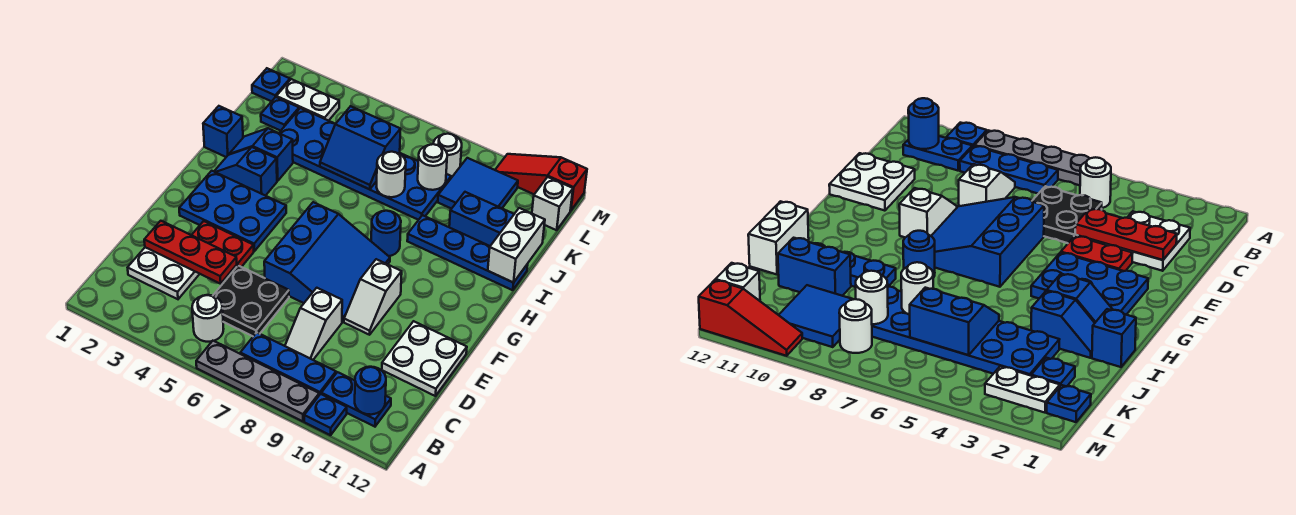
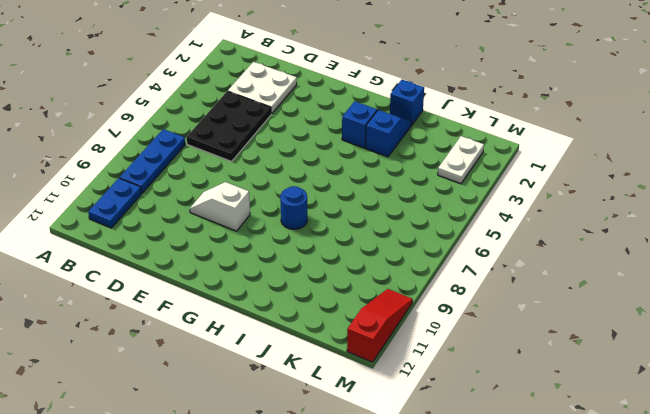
black 2x3 plate [186,91,271,161] -> black 2x2 plate [213,266,289,336]
none -> grey 1x4 plate [196,341,319,421]
none -> blue 1x1 plate [304,394,347,435]
none -> white 1x1 round brick [192,295,223,342]
none -> white 1x2 slope [285,288,342,360]

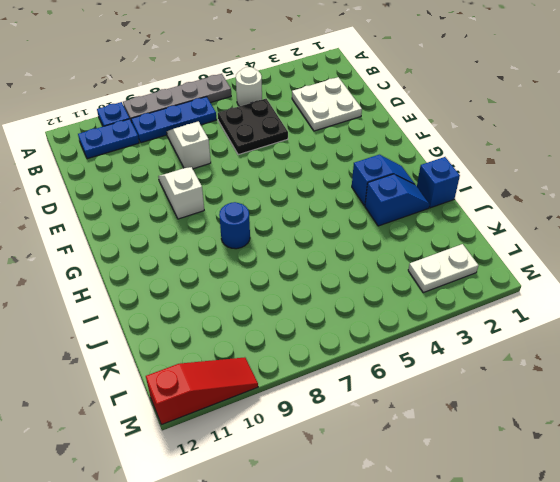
none -> white 2x2 plate [382,321,467,396]
none -> red 1x2 plate [192,221,254,270]
none -> blue 3x3 slope [264,202,390,322]
none -> blue 2x3 plate [179,171,286,251]

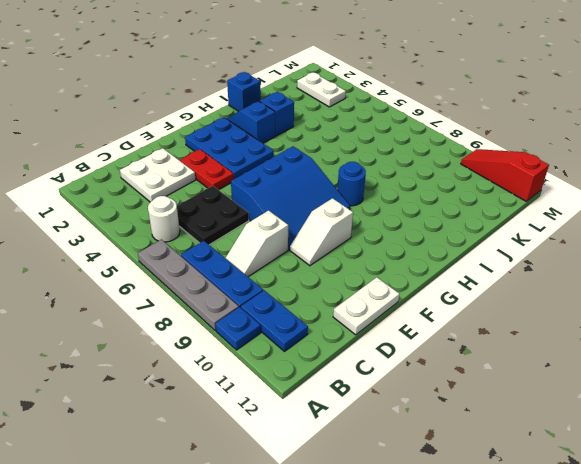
white 1x2 plate [333,277,400,335] -> white 2x2 plate [382,321,467,396]
none -> blue 1x4 plate [407,215,528,290]
none -> blue 2x6 plate [279,108,451,220]
none -> blue 1x2 brick [449,192,514,246]
none -> blue 1x1 plate [261,97,299,131]

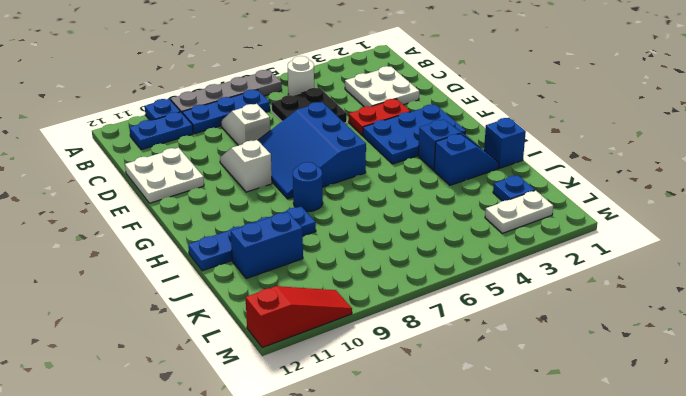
none -> blue 2x6 plate [279,108,451,220]
none -> blue 2x2 tile [438,158,518,209]
none -> blue 1x1 plate [252,68,290,101]
none -> white 1x1 round brick [434,134,462,178]

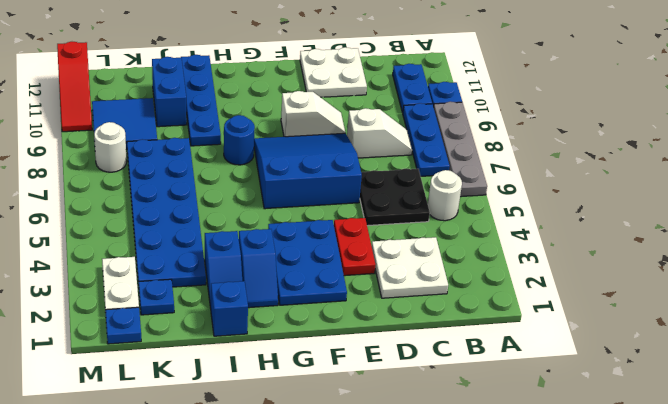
none -> white 1x1 brick [532,177,573,230]
none -> blue 1x1 round brick [355,367,386,415]
none -> red 1x3 plate [144,221,237,284]
none -> white 1x2 brick [488,208,545,283]

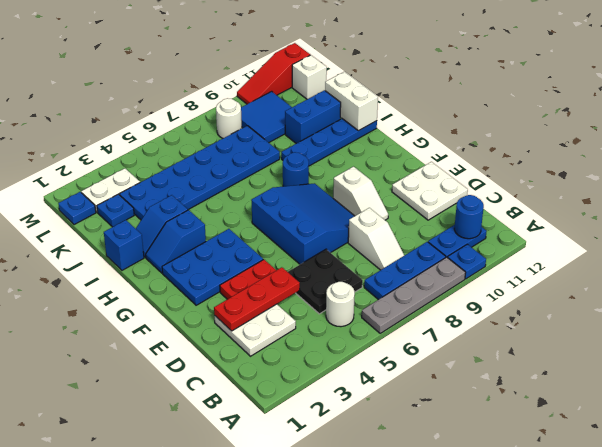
none -> blue 2x2 slope [320,106,401,189]
none -> white 1x1 round brick [377,152,406,197]
none -> white 1x1 round brick [418,144,447,190]

